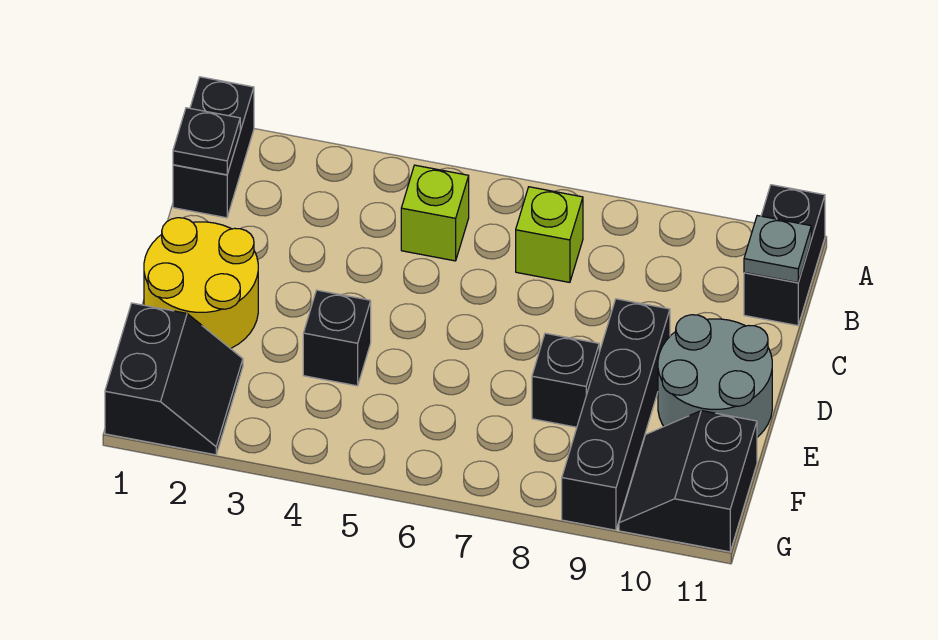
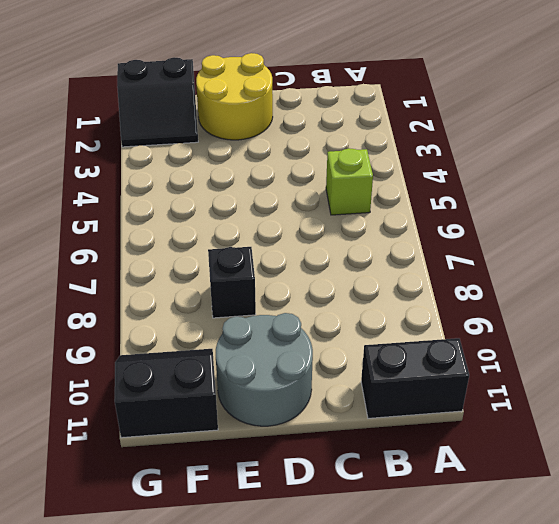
none -> black 1x2 brick [173,77,254,218]
none -> lime 1x1 brick [516,187,583,282]
none -> black 1x4 brick [562,299,670,530]

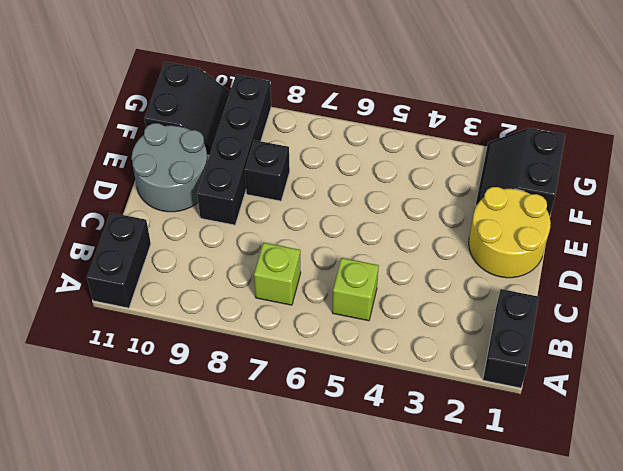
none -> black 1x1 brick [303,290,371,386]
none -> black 1x1 plate [173,108,240,175]
none -> grey 1x1 plate [744,216,811,283]

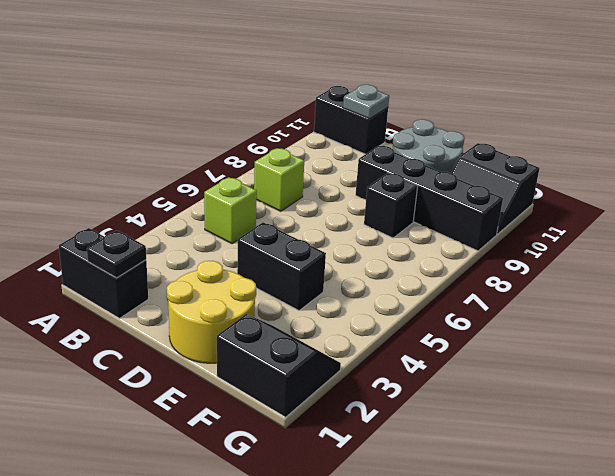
black 1x2 brick [237,222,326,310] -> black 1x1 brick [303,290,371,386]

